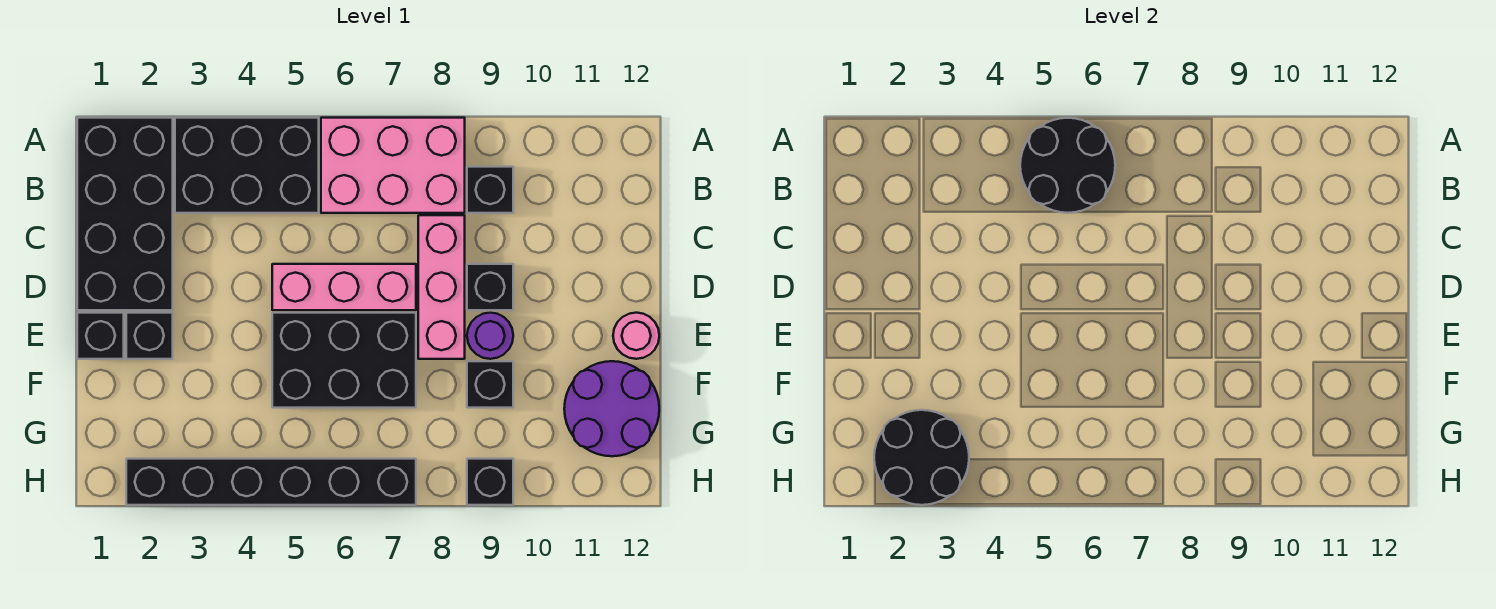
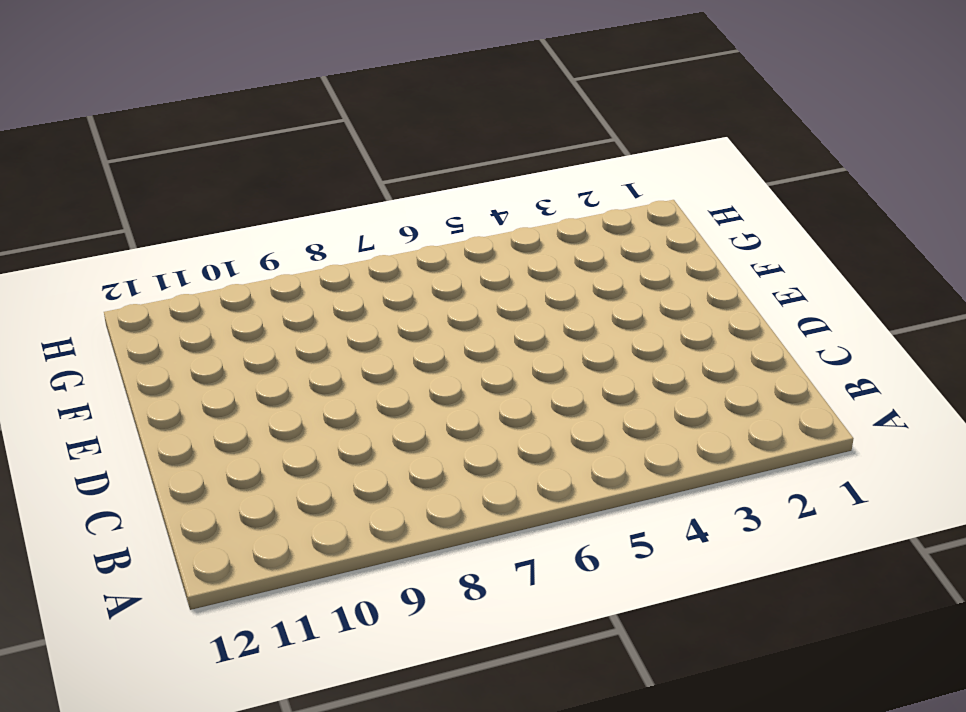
none -> black 2x4 brick [77,118,173,310]
none -> black 2x3 brick [175,118,319,213]
none -> pink 2x3 brick [321,118,465,213]

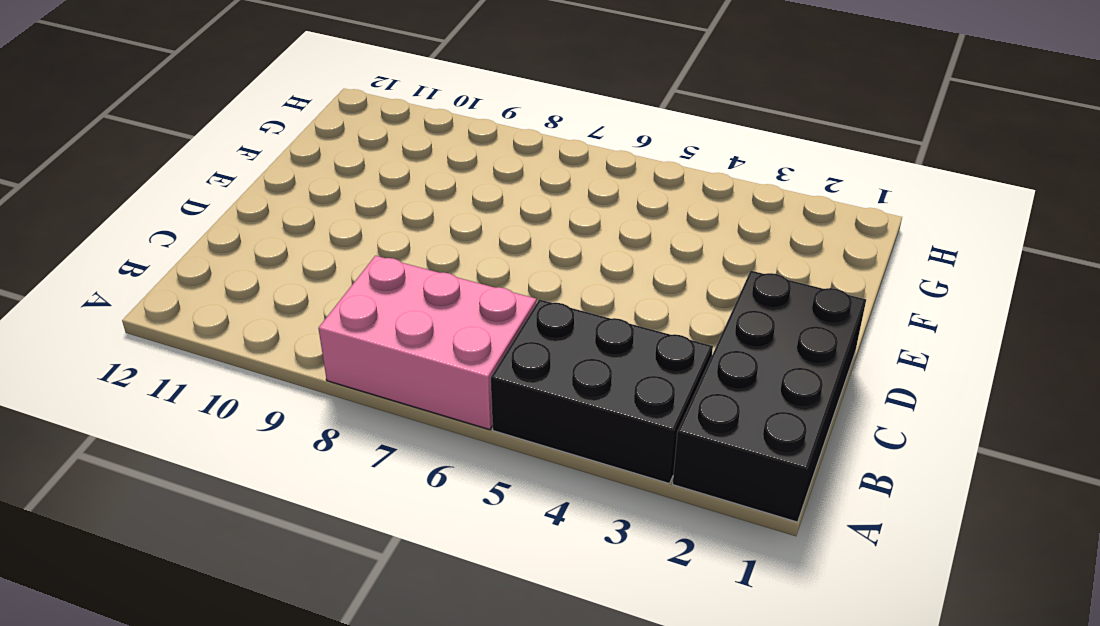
none -> black 1x1 brick [467,167,513,213]
none -> pink 1x3 brick [418,215,465,359]
none -> pink 1x3 brick [272,264,416,310]

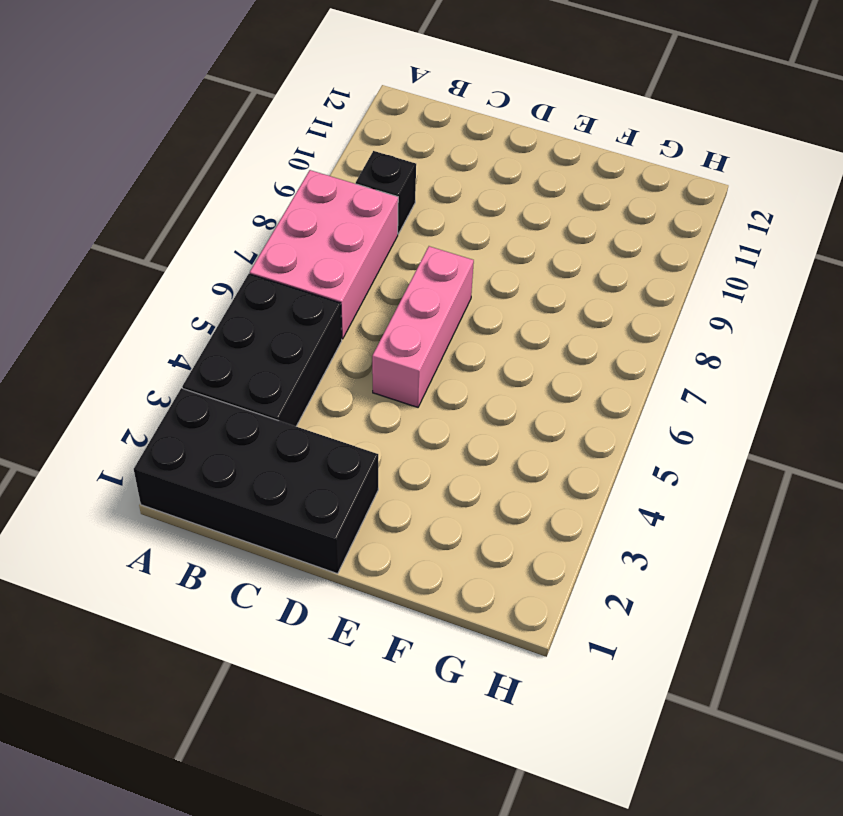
none -> pink 1x3 brick [418,215,465,359]
none -> black 1x1 brick [467,264,513,310]
none -> black 1x1 brick [77,313,124,359]

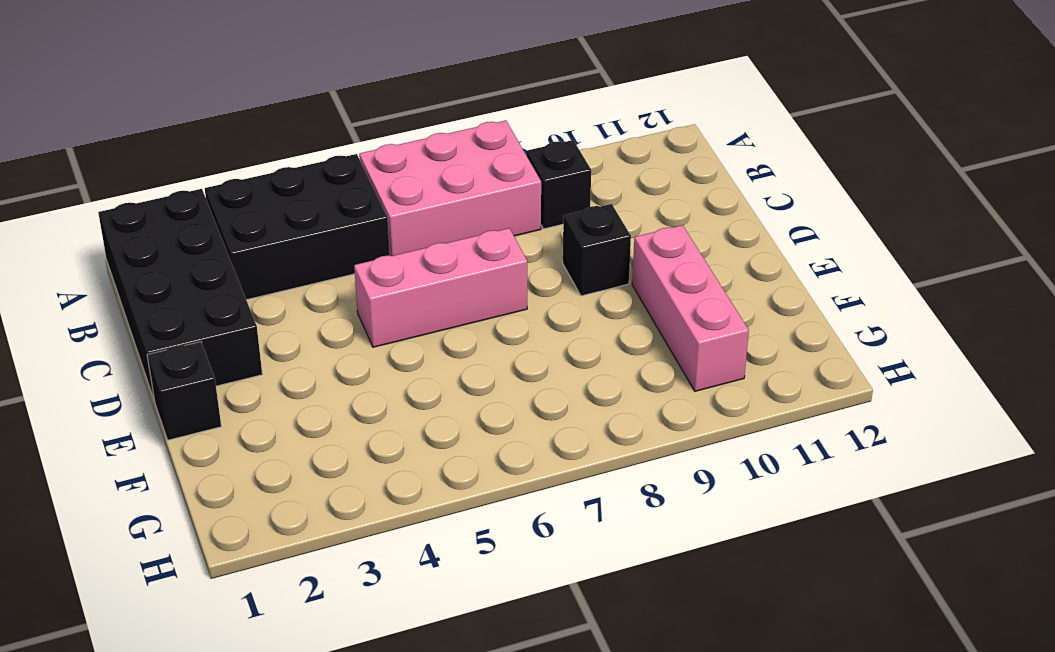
pink 1x3 brick [632,225,749,391] -> pink 1x3 brick moved to [418,215,465,359]
none -> black 1x1 brick [126,313,173,359]
none -> black 2x3 brick [272,313,416,408]
none -> purple 1x1 round brick [467,313,513,359]

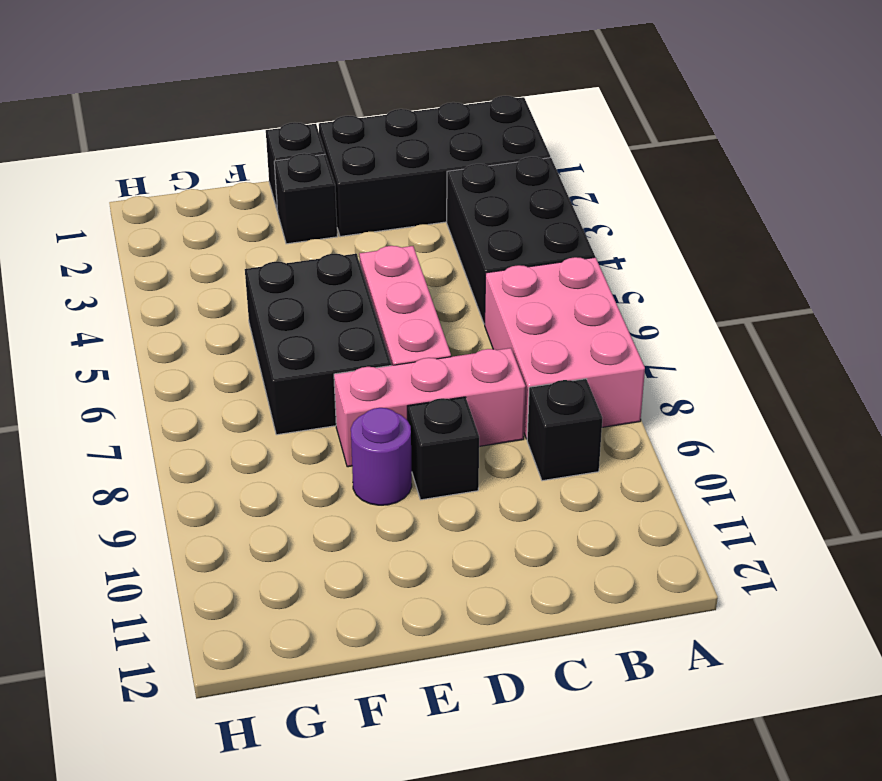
none -> pink 1x1 round brick [613,313,659,359]
none -> black 1x1 brick [467,361,513,408]
none -> purple 2x2 round brick [564,361,659,456]

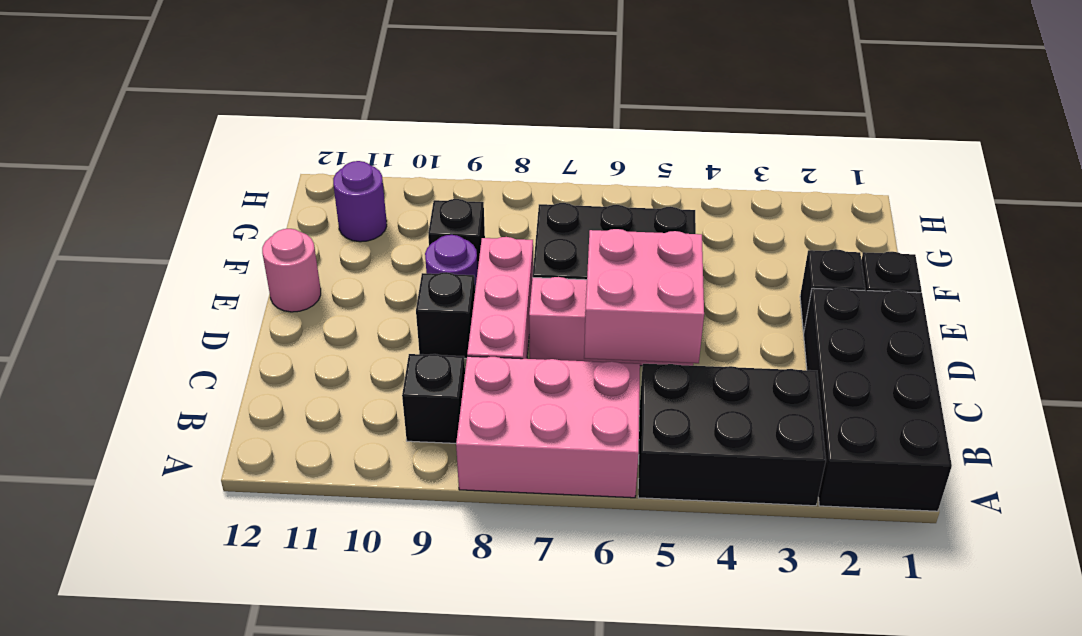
pink 2x2 brick [584,229,704,363] -> none
purple 1x1 round brick [333,161,387,242] -> purple 2x2 round brick [564,361,659,456]
none -> black 1x6 brick [126,459,416,505]
none -> black 1x1 brick [467,459,513,505]
none -> black 2x2 round brick [1020,118,1115,213]

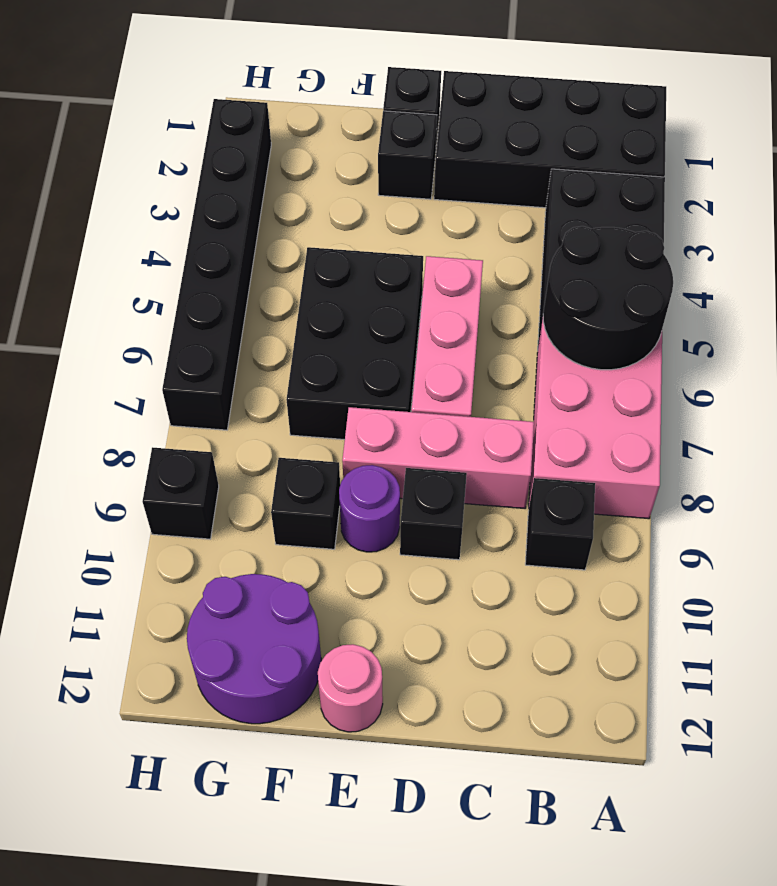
none -> black 2x2 round brick [874,410,969,505]

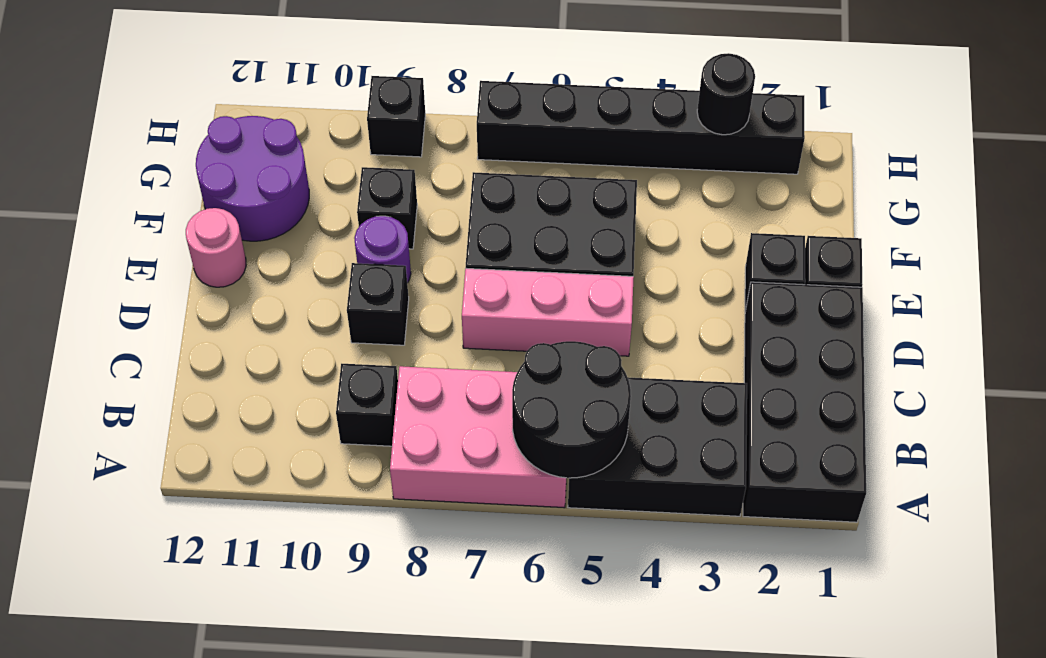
black 1x1 round brick [697,53,755,135] -> black 2x2 round brick [874,410,969,505]
none -> pink 1x3 brick [418,215,465,359]

